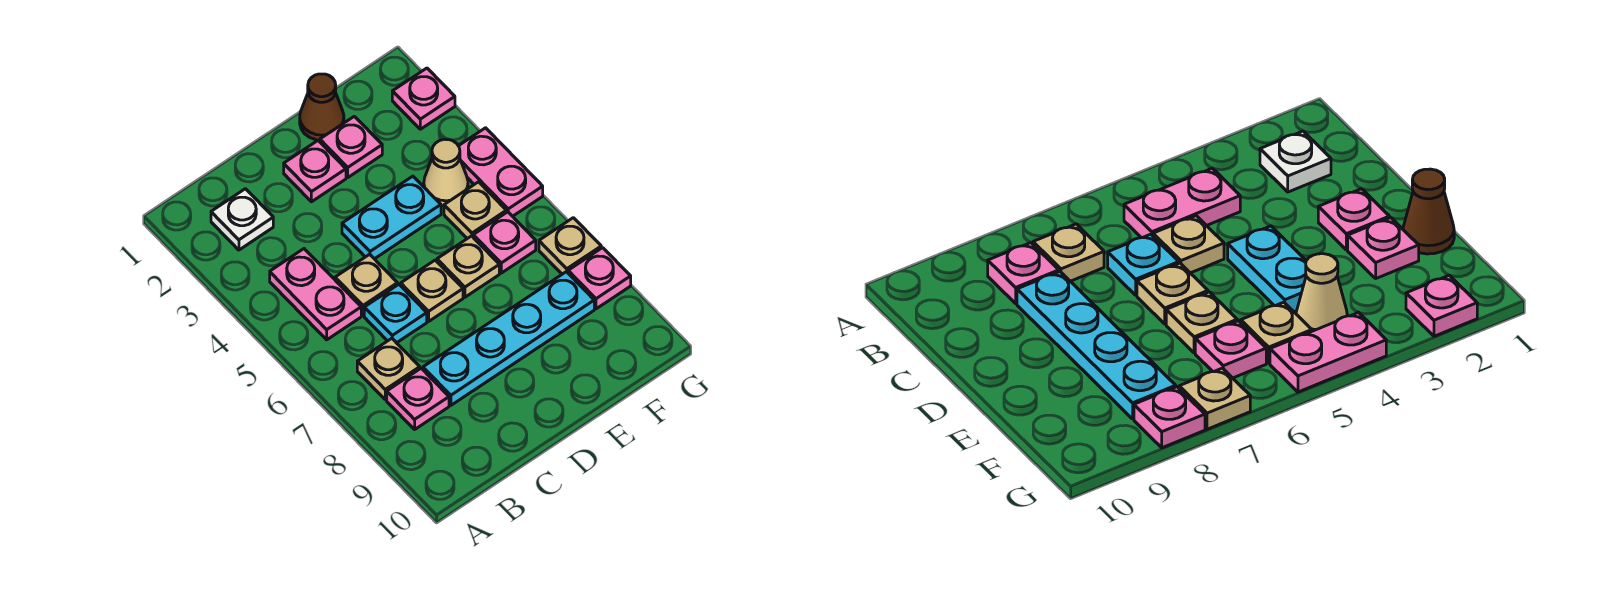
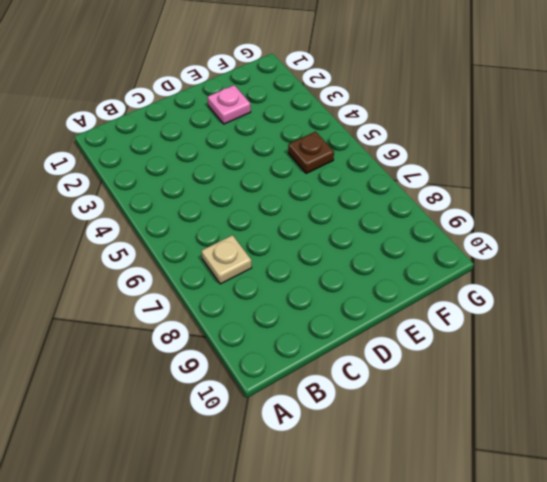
brown 1x1 plate [288,132,334,173] -> tan 1x1 plate [444,182,506,239]
none -> white 1x1 plate [211,189,273,250]
none -> pink 1x2 plate [270,249,361,340]
none -> pink 1x1 plate [387,368,449,429]

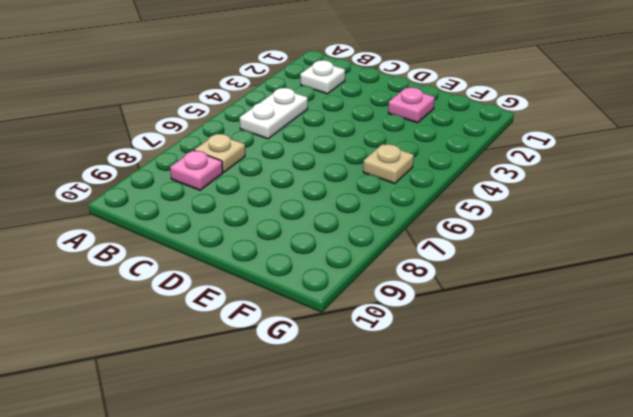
white 1x2 plate [240,88,308,139] -> pink 1x2 plate [270,249,361,340]
none -> tan 1x1 plate [335,254,398,316]
none -> cyan 1x1 plate [364,284,427,343]
none -> cyan 1x4 plate [423,272,594,405]

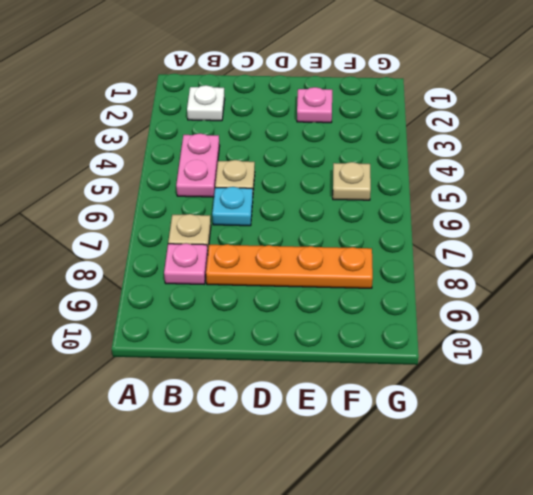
orange 1x4 plate [206,244,373,288] -> cyan 1x4 plate [423,272,594,405]
none -> pink 1x1 plate [284,141,346,202]
none -> cyan 1x2 plate [342,176,441,259]
none -> tan 1x1 plate [401,260,463,321]

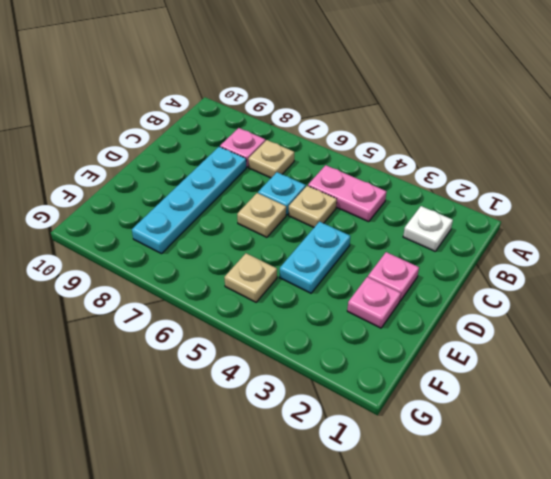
none -> brown 1x1 cone [300,74,344,140]
none -> tan 1x1 plate [437,236,499,297]
none -> tan 1x1 cone [424,139,468,206]

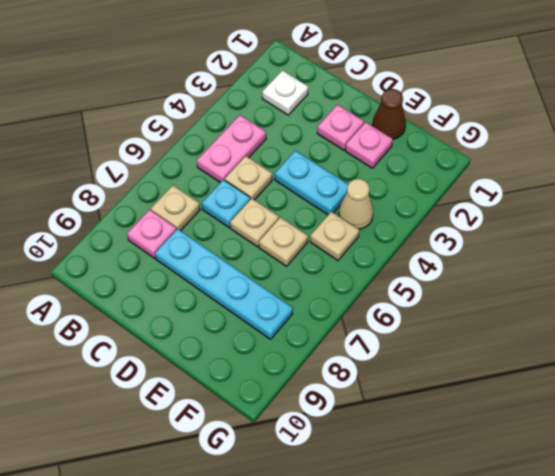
none -> pink 1x1 plate [473,212,536,273]
none -> pink 1x1 plate [392,68,455,129]
none -> pink 1x2 plate [459,128,543,216]

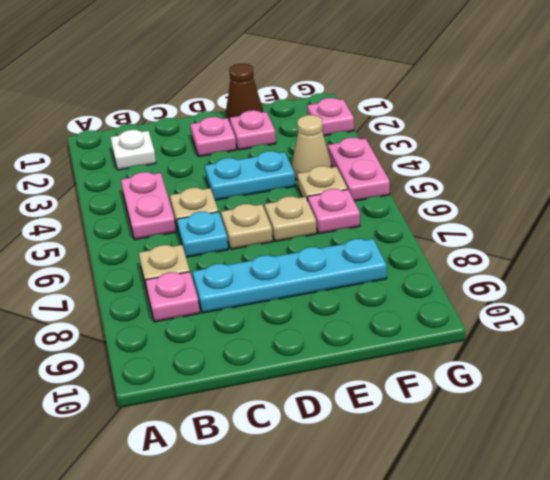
none -> tan 1x1 plate [539,218,601,274]
none -> pink 1x1 plate [568,248,631,309]

